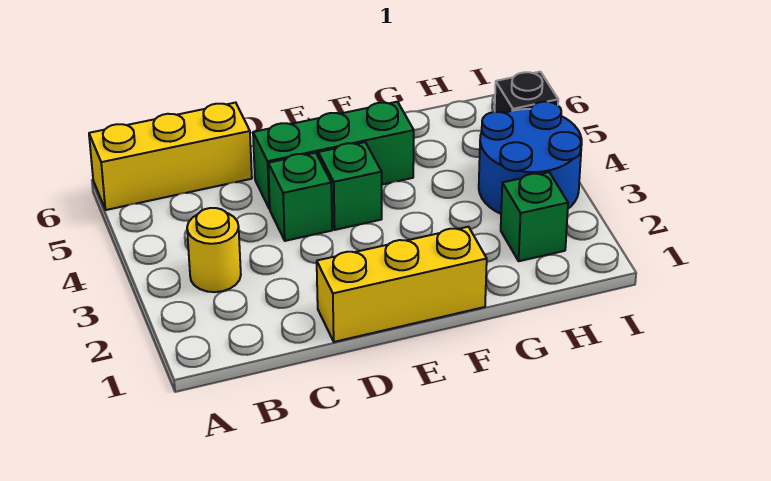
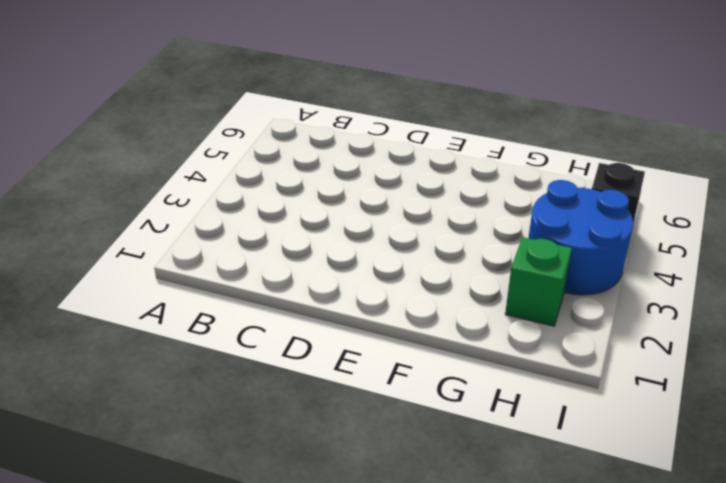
none -> yellow 1x3 brick [89,103,252,210]
none -> yellow 1x1 round brick [187,208,241,292]

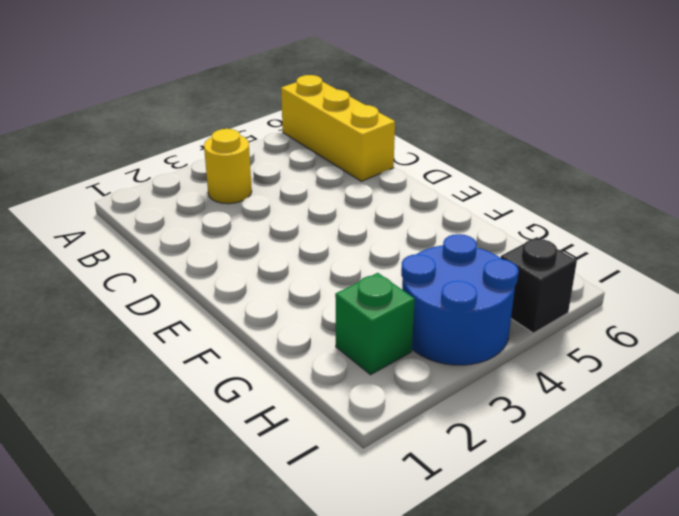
none -> yellow 1x3 brick [317,227,487,342]
none -> green 1x1 brick [268,153,332,241]

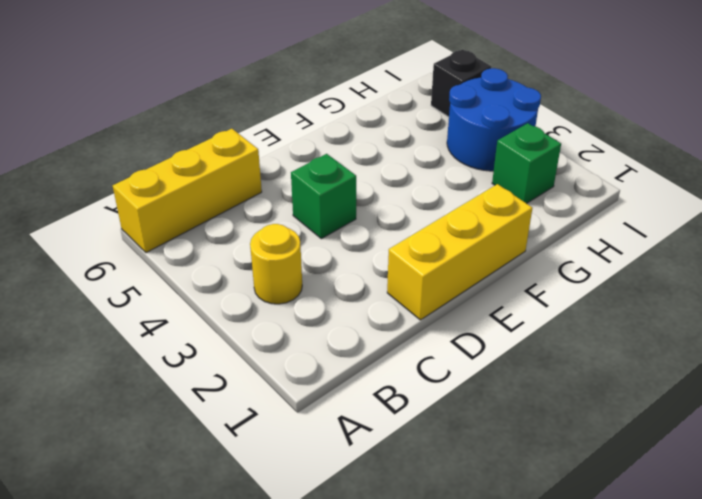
none -> green 1x3 brick [253,102,414,209]
none -> green 1x1 brick [318,142,382,230]

